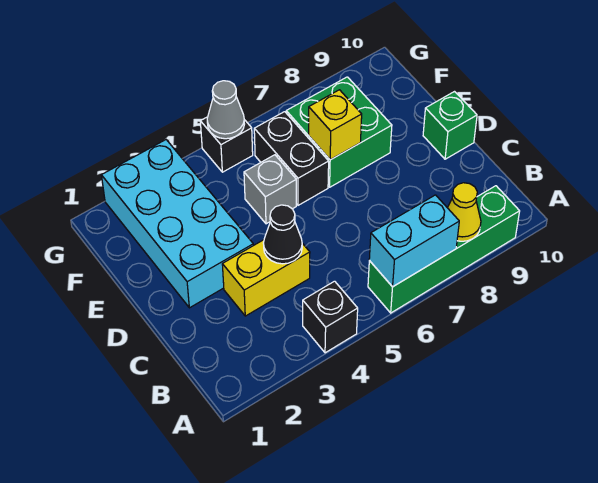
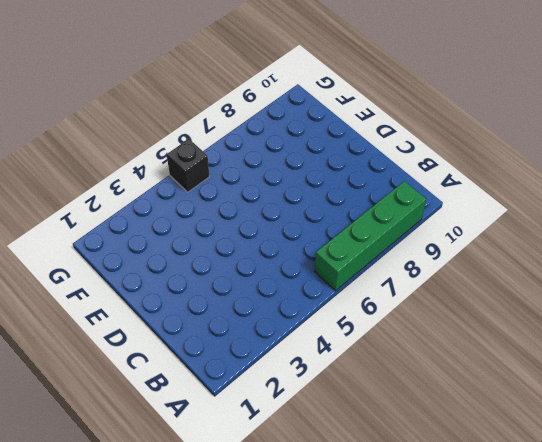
none -> black 1x1 brick [303,281,358,353]
none -> yellow 1x2 brick [222,240,310,316]
none -> cyan 2x4 brick [101,140,253,308]

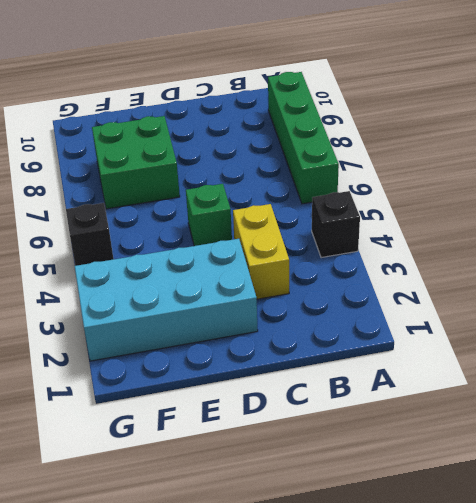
green 1x1 brick [186,184,232,246] -> green 1x1 brick moved to [423,92,477,159]
none -> grey 1x1 brick [244,155,296,224]
none -> black 1x2 brick [254,112,329,205]
none -> cyan 1x2 brick [369,195,459,287]

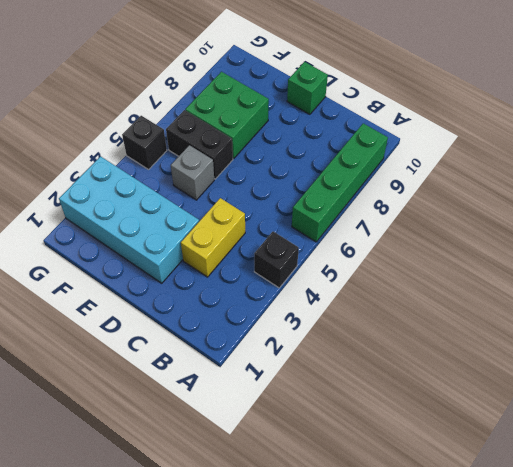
none -> cyan 1x2 brick [369,195,459,287]
none -> yellow 1x1 cone [448,183,481,241]
none -> black 1x1 cone [263,205,302,264]

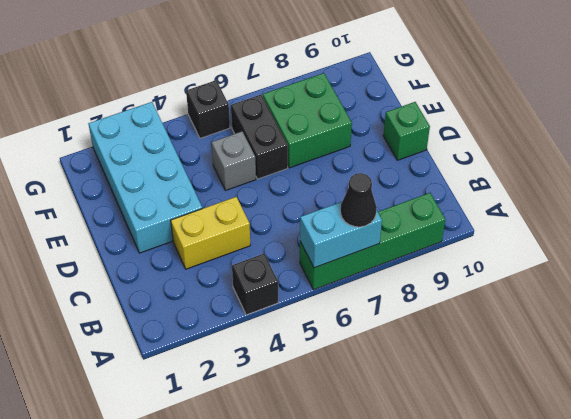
black 1x1 cone [340,173,376,227] -> black 1x1 cone moved to [263,205,302,264]
none -> yellow 1x1 cone [448,183,481,241]
none -> yellow 1x1 brick [309,90,362,160]
none -> grey 1x1 cone [207,81,244,139]

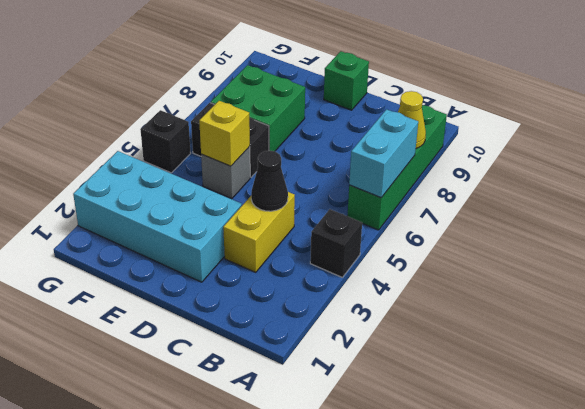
yellow 1x1 brick [199,101,250,166] -> yellow 1x1 brick moved to [309,90,362,160]
none -> grey 1x1 cone [207,81,244,139]

